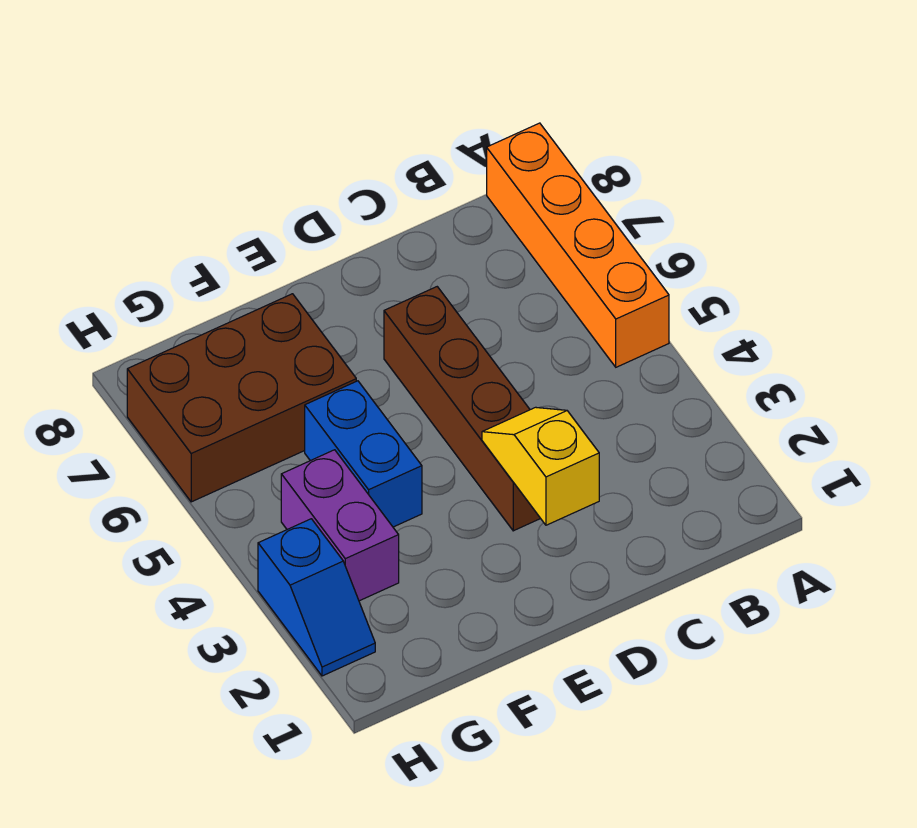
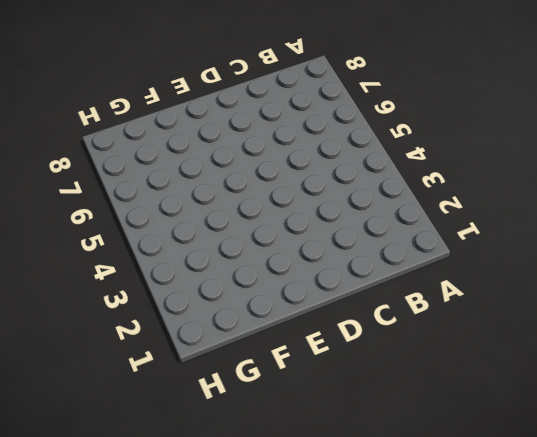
none -> orange 1x4 brick [487,123,669,367]
none -> brown 1x4 brick [384,287,541,531]

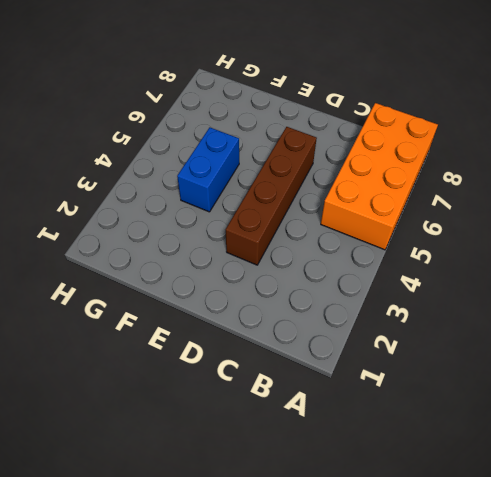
orange 2x4 brick [321,103,438,250] -> orange 1x4 brick [487,123,669,367]
none -> brown 2x3 brick [127,294,356,502]
none -> purple 1x2 brick [281,450,399,601]

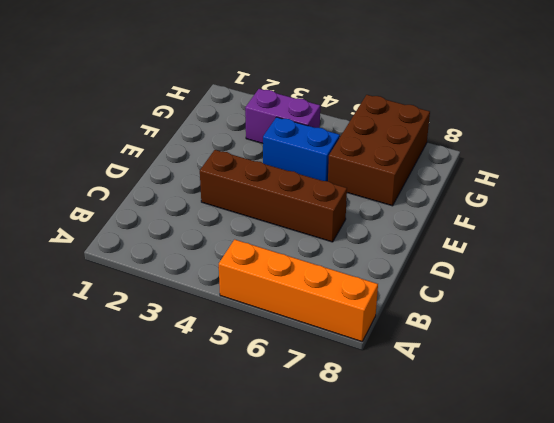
none -> blue 1x2 slope [258,519,375,676]
none -> yellow 1x2 slope [482,407,599,525]

